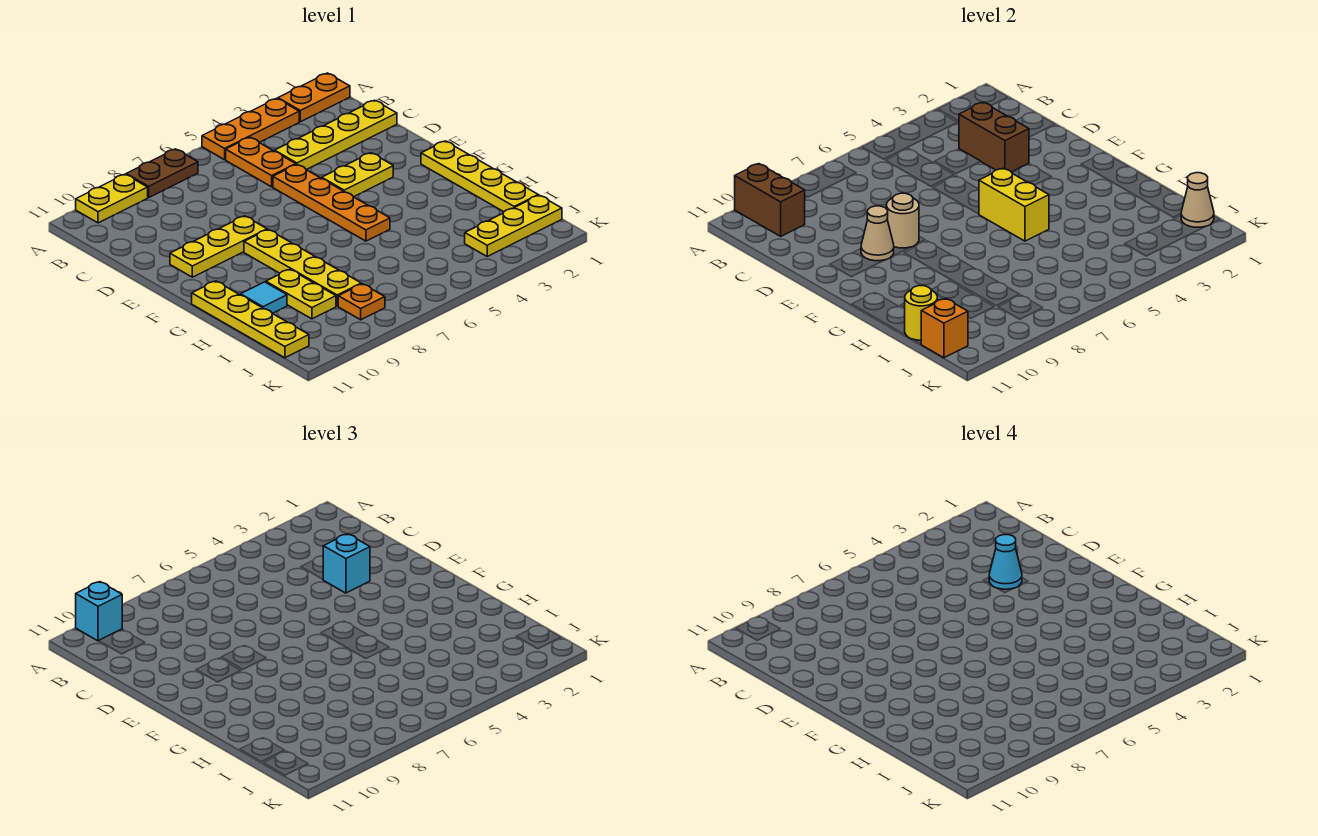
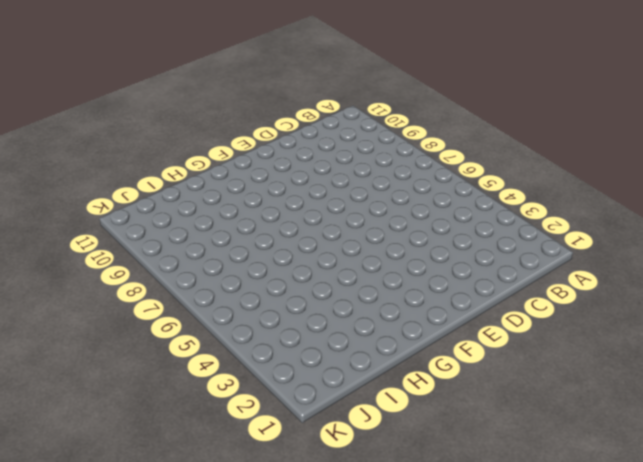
none -> orange 1x2 plate [278,73,350,122]
none -> orange 1x3 plate [202,98,299,160]
none -> brown 1x2 plate [126,149,198,197]

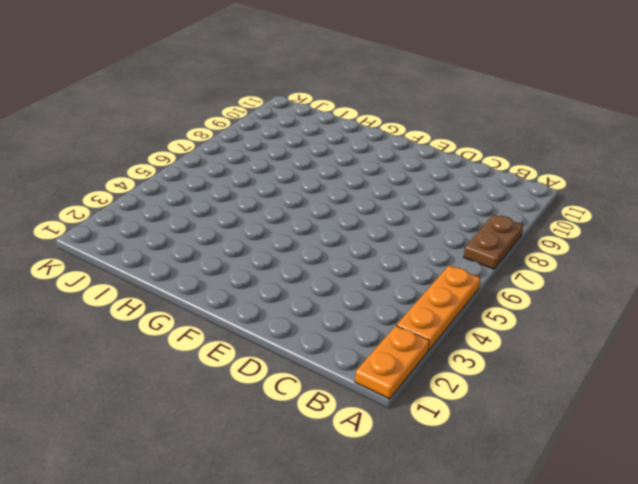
none -> yellow 1x2 plate [76,174,148,223]
none -> orange 1x2 plate [226,137,296,187]
none -> yellow 1x4 plate [275,100,397,170]

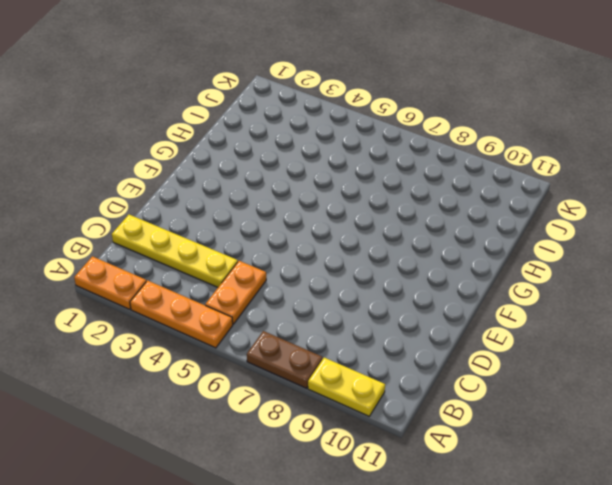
none -> orange 1x4 plate [273,165,390,241]
none -> yellow 1x2 plate [322,153,393,197]
none -> yellow 1x3 plate [170,216,267,277]

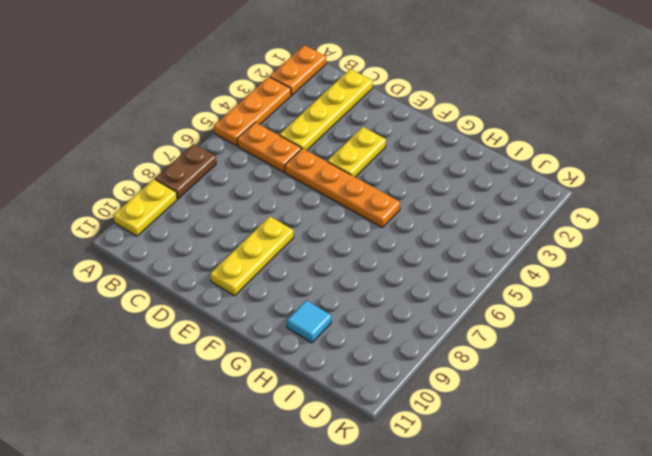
none -> yellow 1x4 plate [421,141,538,212]
none -> yellow 1x4 plate [244,230,361,306]
none -> yellow 1x4 plate [192,281,309,358]

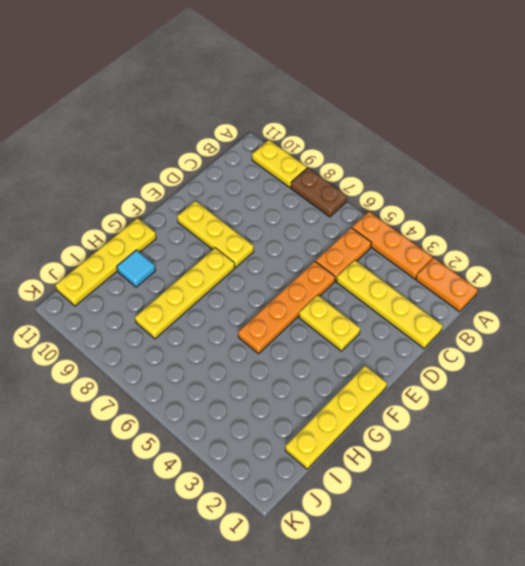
none -> yellow 1x2 plate [266,269,336,319]
none -> yellow 1x3 plate [465,195,562,256]
none -> orange 1x1 plate [338,284,385,320]

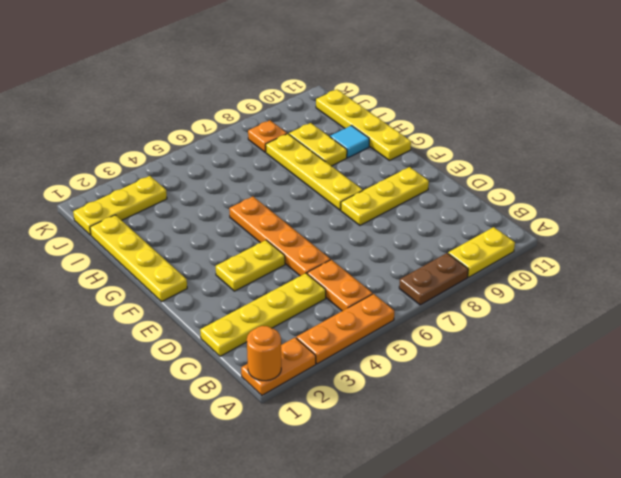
orange 1x1 round brick [247,326,281,381] -> none
none -> brown 1x2 brick [735,164,805,236]
none -> brown 1x2 brick [959,102,1029,172]
none -> tan 1x1 round brick [886,193,919,248]

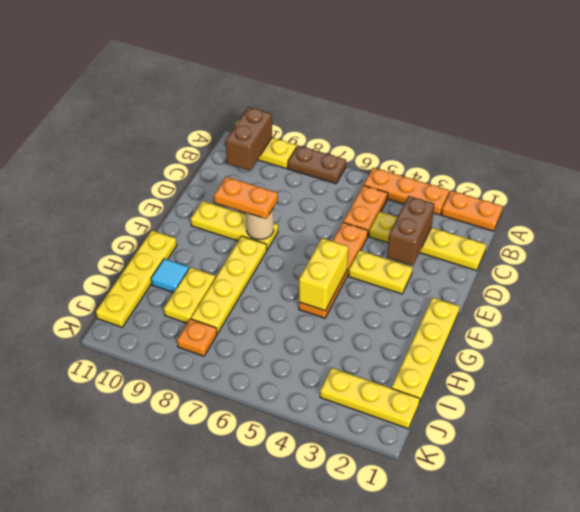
orange 1x2 plate [214,177,278,219] -> none
none -> tan 1x1 cone [861,206,894,261]
none -> yellow 1x1 round brick [904,286,937,340]
none -> tan 1x1 cone [1181,173,1214,227]

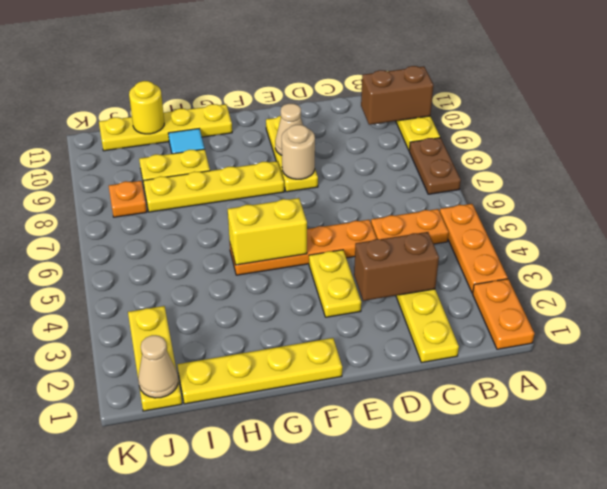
none -> orange 1x1 brick [921,298,968,358]
none -> cyan 1x1 brick [76,582,122,641]
none -> cyan 1x1 brick [323,534,370,593]

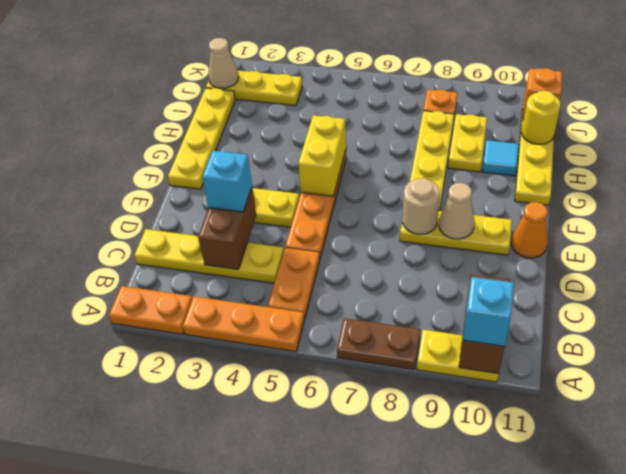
orange 1x1 cone [511,202,548,258] -> none
none -> cyan 1x1 cone [989,535,1022,589]

